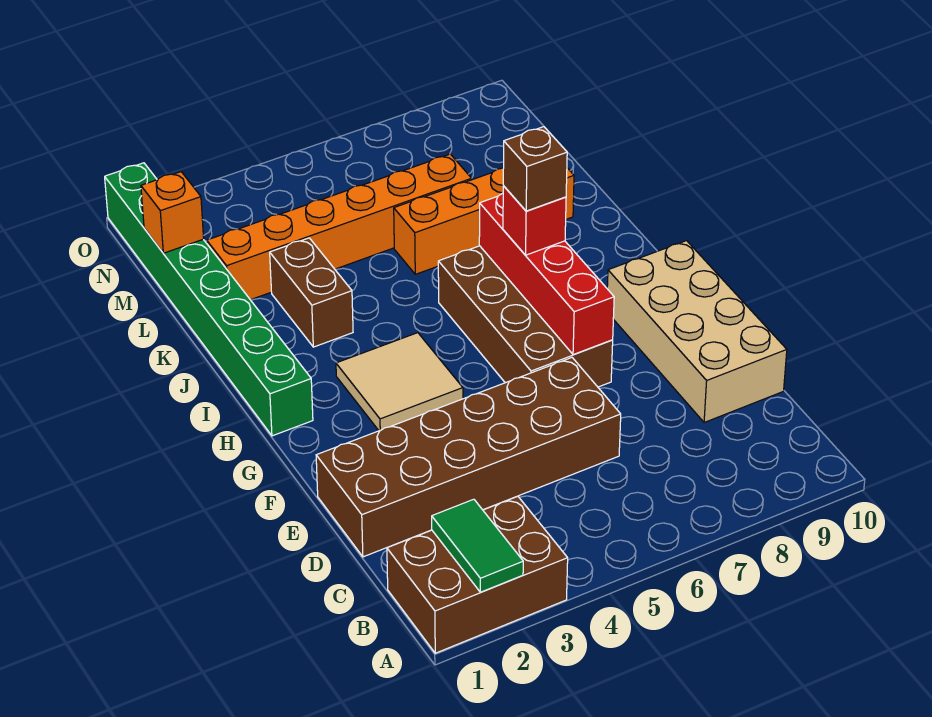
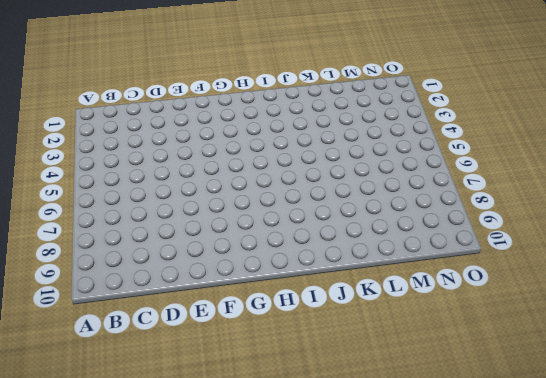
none -> brown 2x3 brick [387,496,568,653]
none -> brown 2x6 brick [316,358,621,557]
none -> tan 2x4 brick [607,241,787,423]

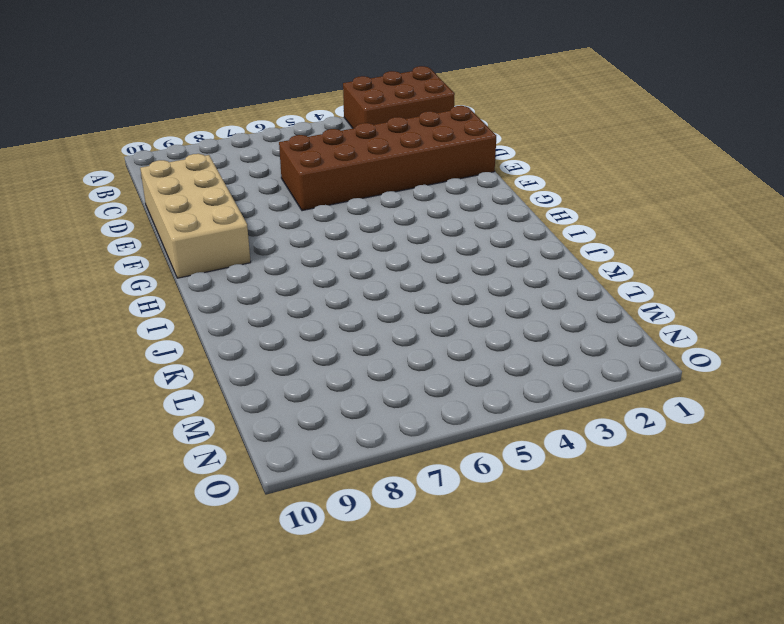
none -> brown 2x4 brick [438,246,613,387]
none -> tan 2x2 tile [336,333,463,431]
none -> green 1x8 brick [105,163,313,436]

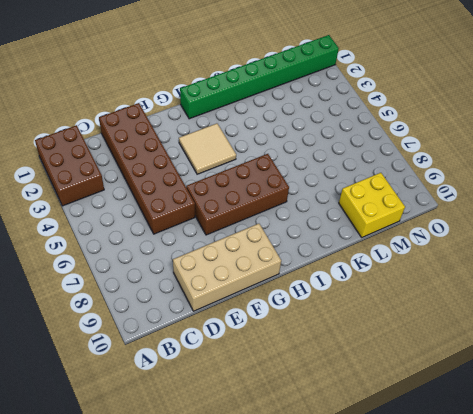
yellow 2x2 brick [339,173,405,237] -> none
none -> brown 1x2 brick [270,238,353,347]
none -> orange 1x4 brick [394,168,574,274]
none -> orange 1x6 brick [207,154,472,300]

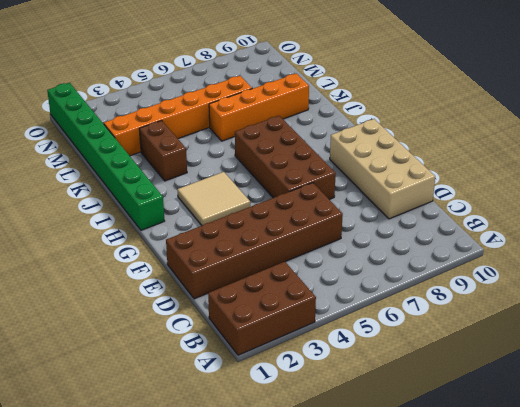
none -> green 1x2 tile [432,499,523,592]
none -> red 1x4 brick [479,193,614,355]
none -> orange 1x1 brick [141,172,204,253]

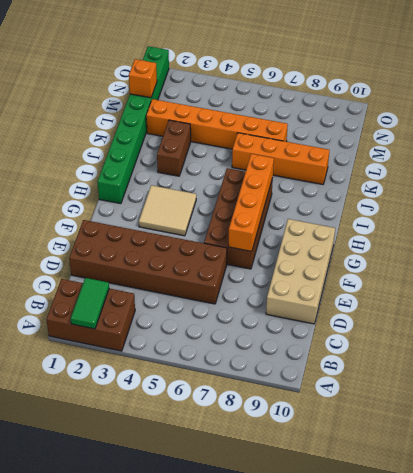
orange 1x4 brick [228,154,274,251] -> red 1x4 brick [479,193,614,355]
none -> red 1x1 brick [503,186,566,255]
none -> brown 1x1 brick [503,127,567,211]

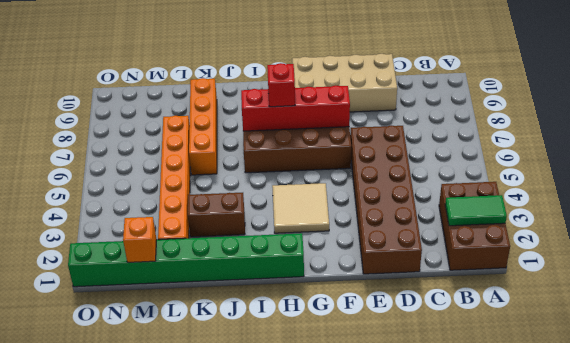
none -> brown 1x1 brick [503,127,567,211]

